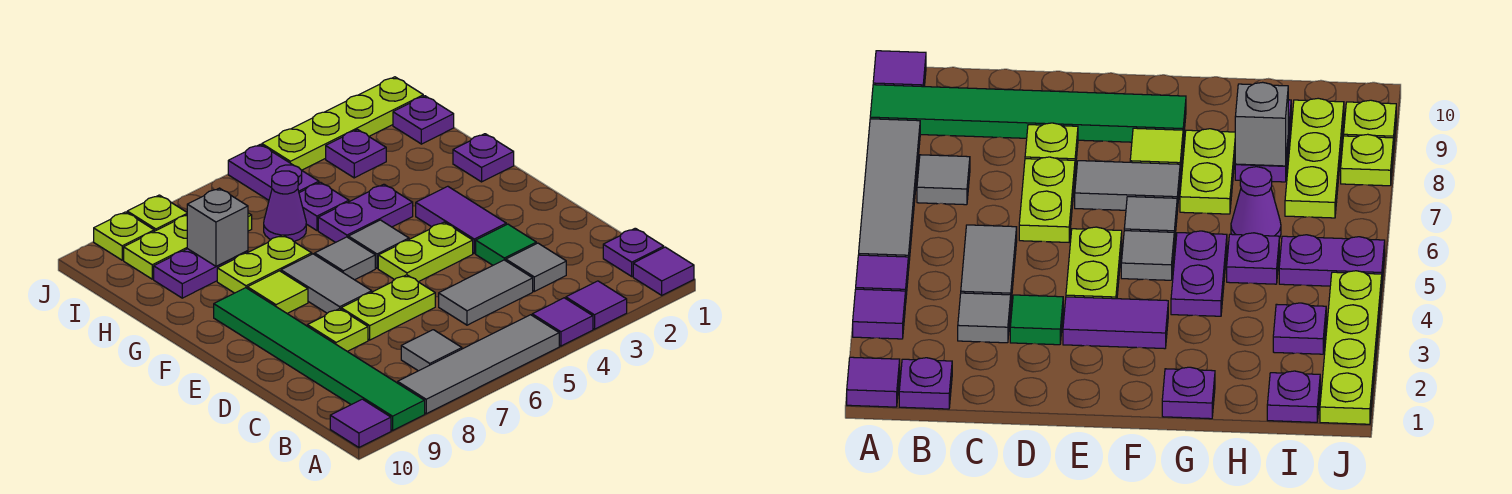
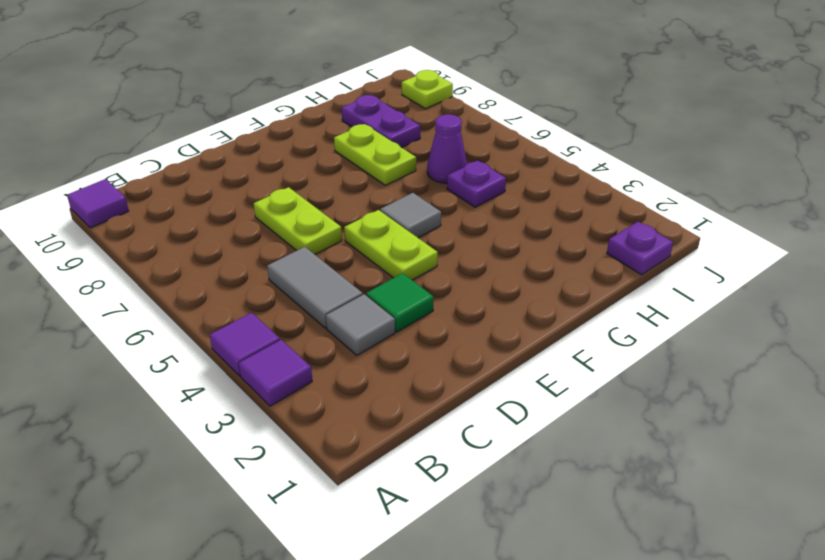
none -> purple 1x1 tile [633,247,694,295]
none -> grey 1x4 tile [398,315,559,414]
none -> green 1x6 tile [214,288,425,431]
none -> purple 1x1 plate [603,228,664,276]

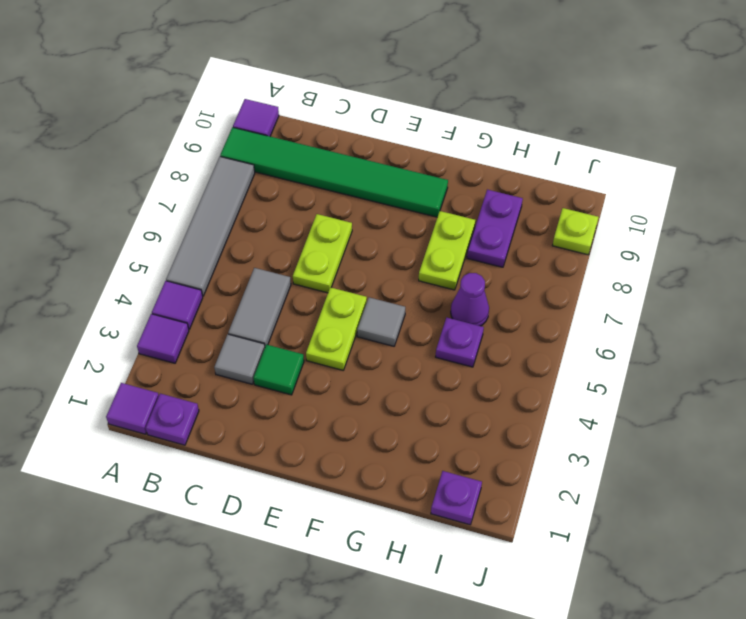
none -> grey 1x1 tile [401,330,462,371]
none -> lime 1x1 plate [307,309,368,351]
none -> purple 1x2 tile [416,186,506,253]
none -> grey 1x2 tile [281,254,372,313]

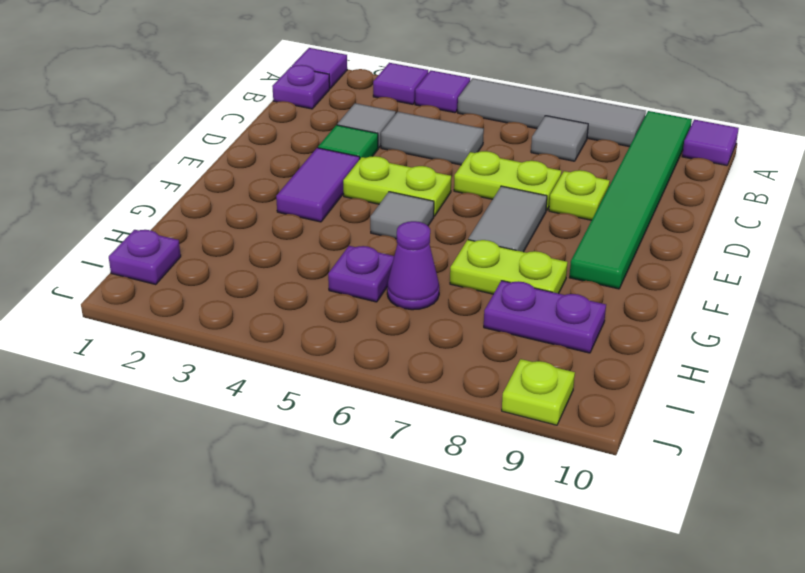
none -> grey 1x1 tile [315,237,375,280]
none -> lime 1x1 tile [247,271,308,313]
none -> purple 1x1 plate [453,134,514,182]
none -> purple 1x2 plate [318,184,413,242]

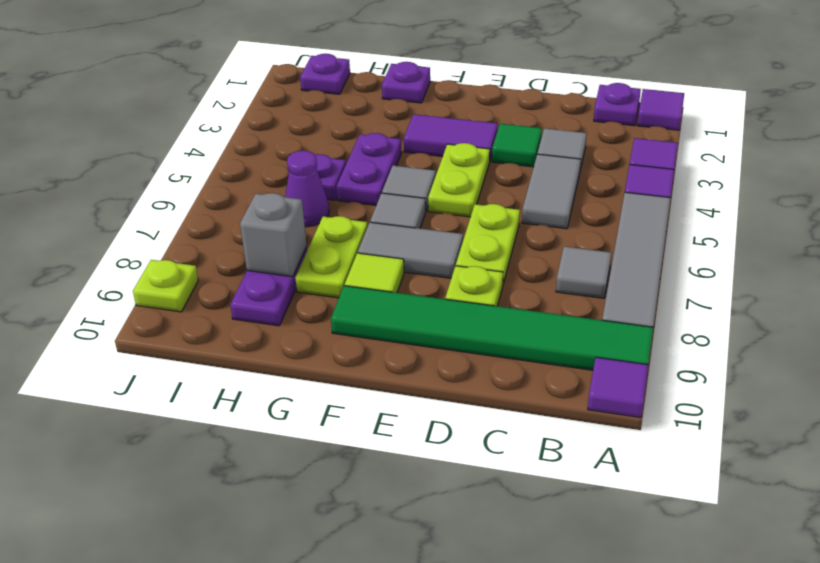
none -> purple 1x1 plate [326,130,386,178]
none -> purple 1x2 plate [228,144,319,200]
none -> lime 1x3 plate [124,213,252,279]
none -> lime 1x4 plate [262,77,423,170]

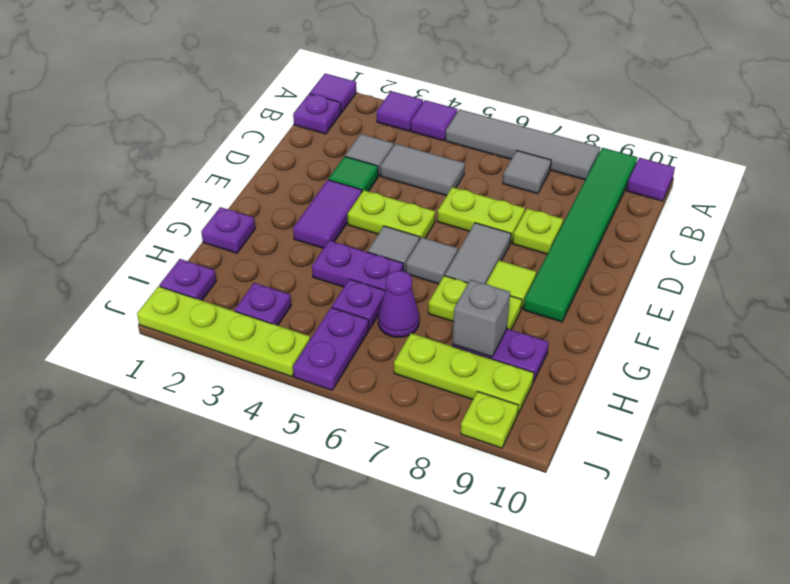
none -> lime 1x1 plate [127,195,187,231]

